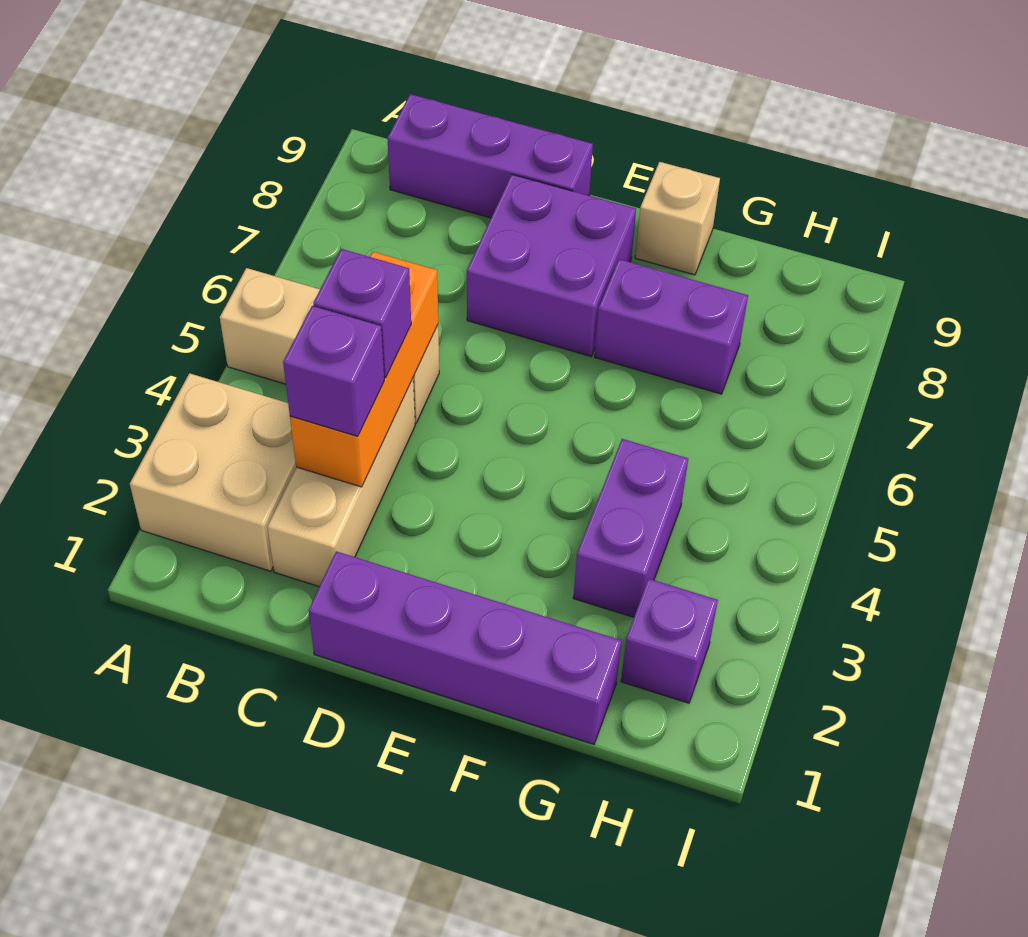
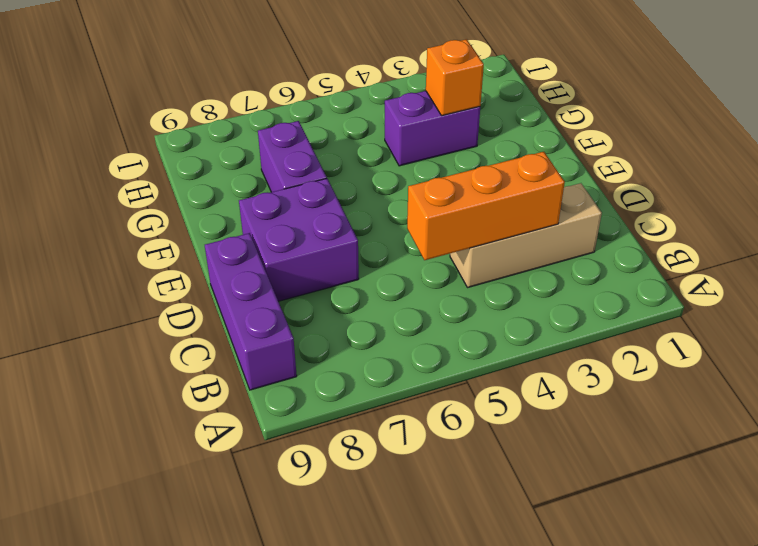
orange 1x1 brick [426,39,484,116] -> none
none -> tan 2x2 brick [130,373,296,571]
none -> tan 1x3 brick [220,268,439,423]
none -> purple 1x4 brick [309,551,621,744]

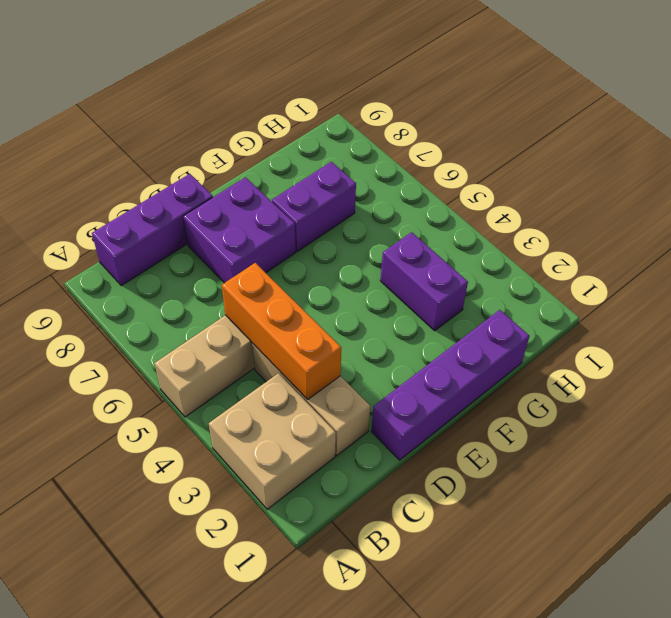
none -> tan 1x1 brick [635,162,720,275]
none -> purple 1x1 brick [621,579,718,703]
none -> purple 1x1 brick [283,306,384,436]

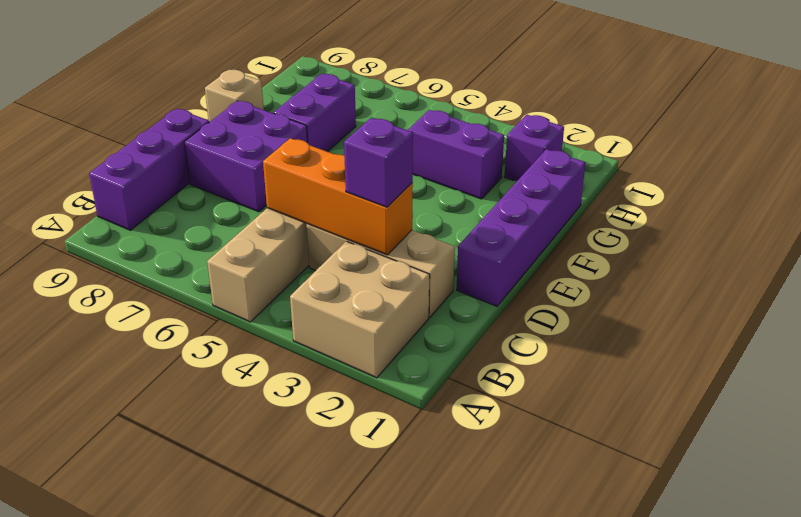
none -> purple 1x1 brick [313,249,411,378]

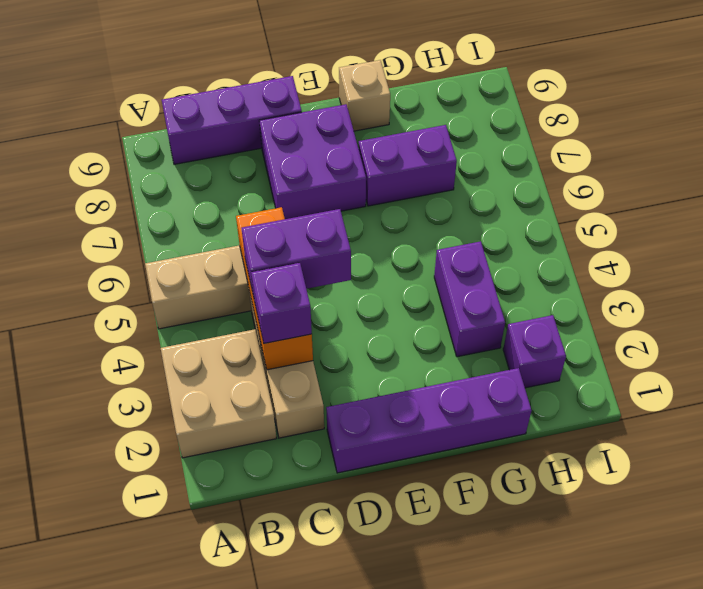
purple 1x2 brick [241,209,351,296] -> purple 1x1 brick [313,249,411,378]

